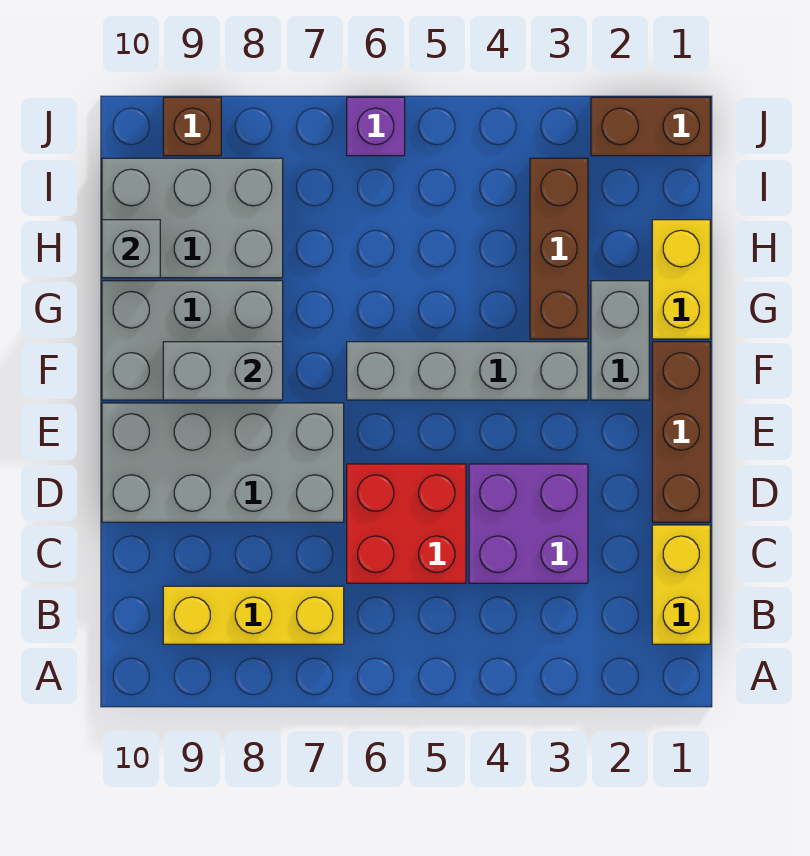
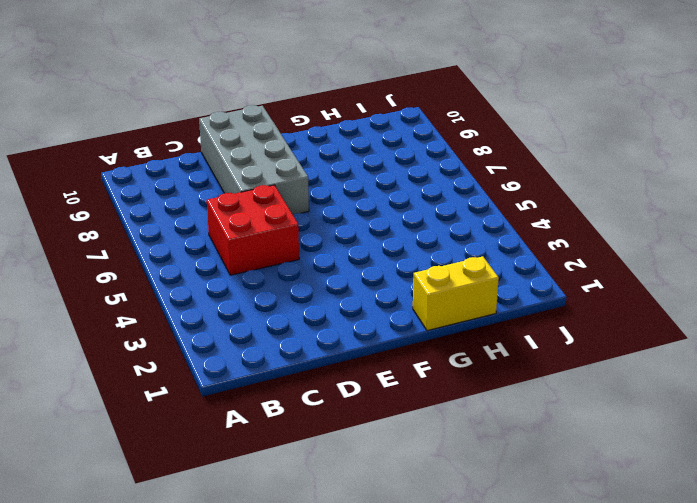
none -> yellow 1x2 brick [652,525,710,644]
none -> yellow 1x3 brick [163,586,344,644]
none -> purple 2x2 brick [469,464,588,583]

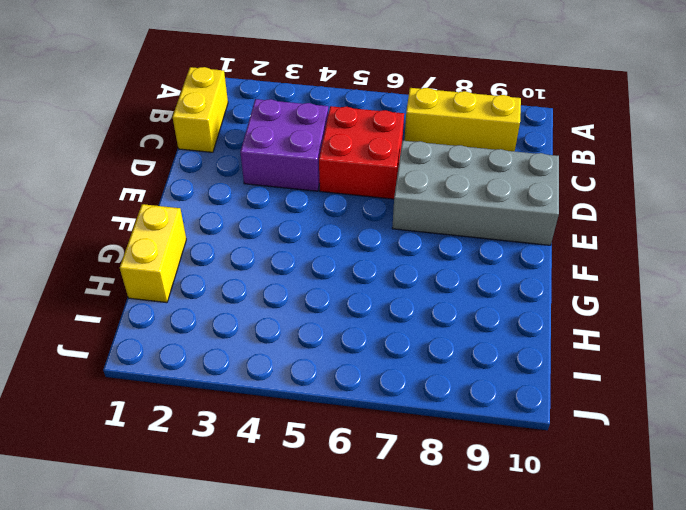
none -> brown 1x3 brick [652,342,710,522]
none -> grey 1x2 brick [591,281,649,400]
none -> grey 1x4 brick [347,342,588,400]

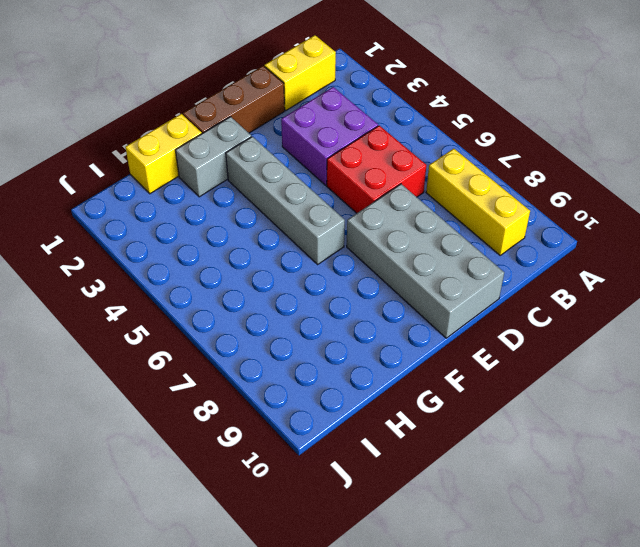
none -> grey 2x3 brick [102,281,283,400]
none -> brown 1x3 brick [530,158,588,339]
none -> grey 2x3 brick [102,158,283,278]

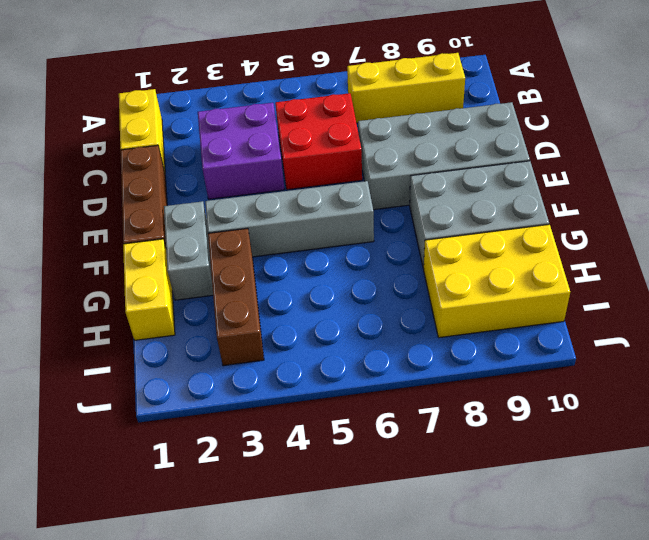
yellow 2x3 brick [423,224,570,338] -> grey 2x3 brick [102,158,283,278]
none -> brown 1x2 brick [591,97,710,156]
none -> purple 1x1 brick [347,97,405,156]
none -> brown 1x1 brick [163,97,221,156]

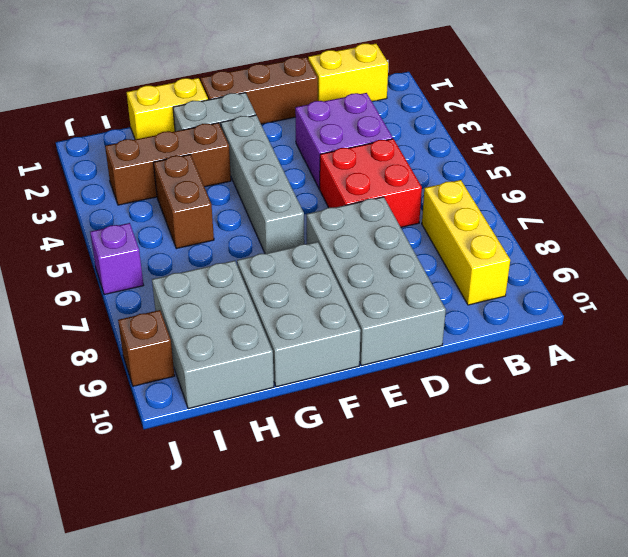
brown 1x2 brick [153,154,214,249] -> brown 1x2 brick moved to [591,97,710,156]
none -> grey 1x2 brick [163,342,283,400]
none -> grey 1x1 brick [102,220,160,278]

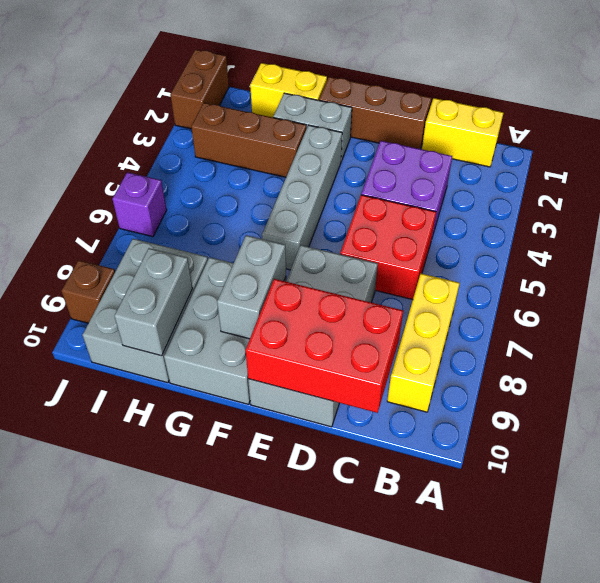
red 2x3 brick [245,279,403,413] -> none
grey 1x2 brick [114,248,193,356] -> grey 1x1 brick [102,220,160,278]

